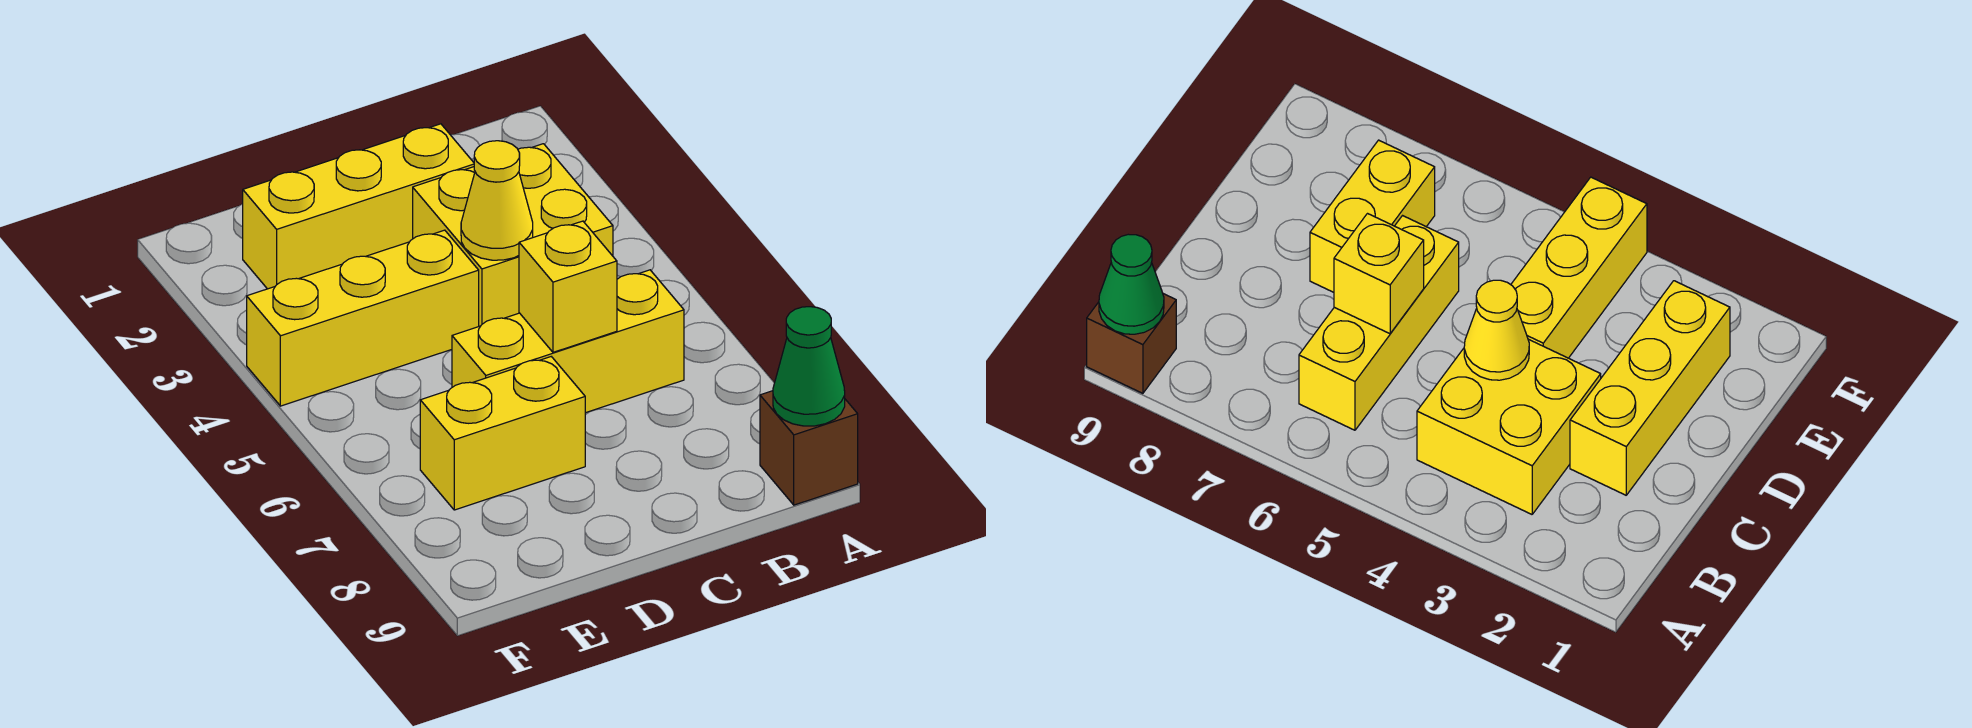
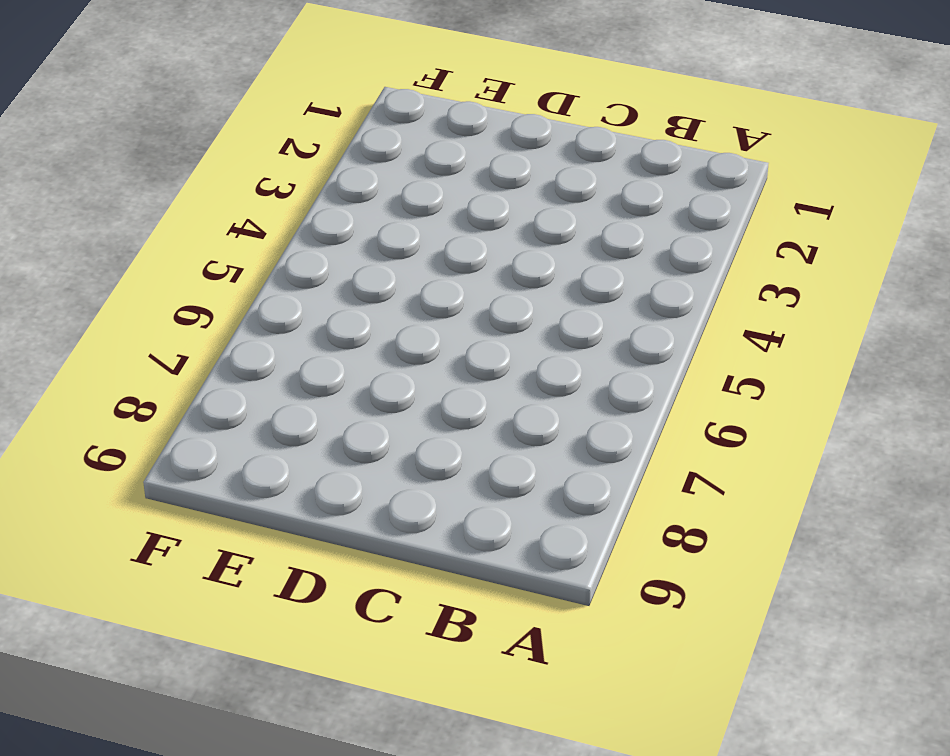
none -> brown 1x1 brick [760,391,858,505]
none -> yellow 2x2 brick [413,144,613,326]

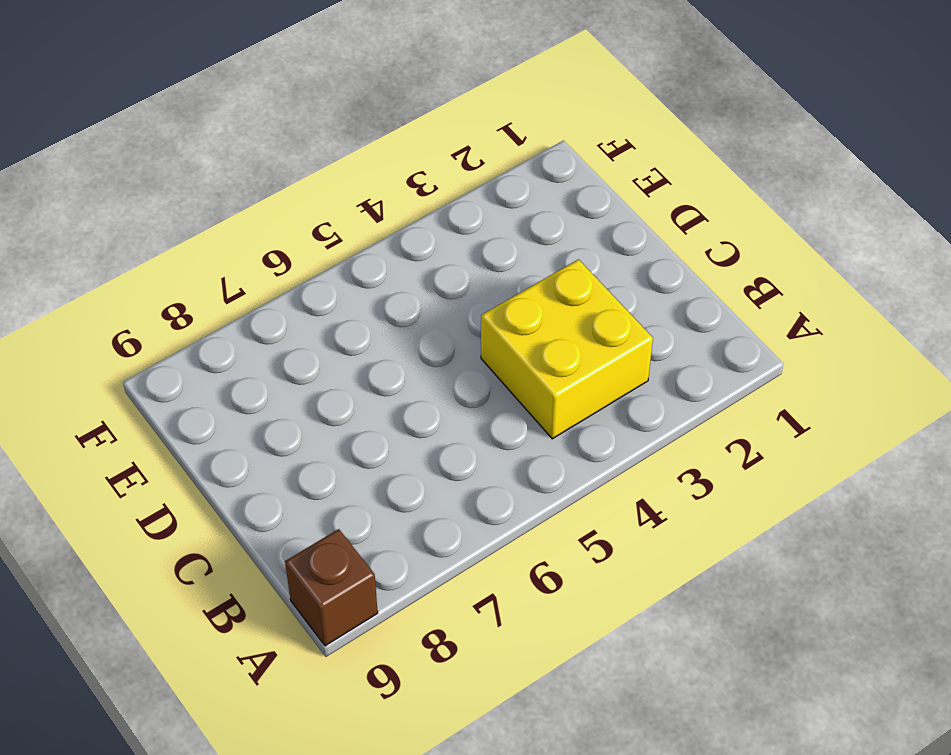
none -> yellow 1x3 brick [452,270,684,413]
none -> yellow 1x3 brick [243,124,474,289]

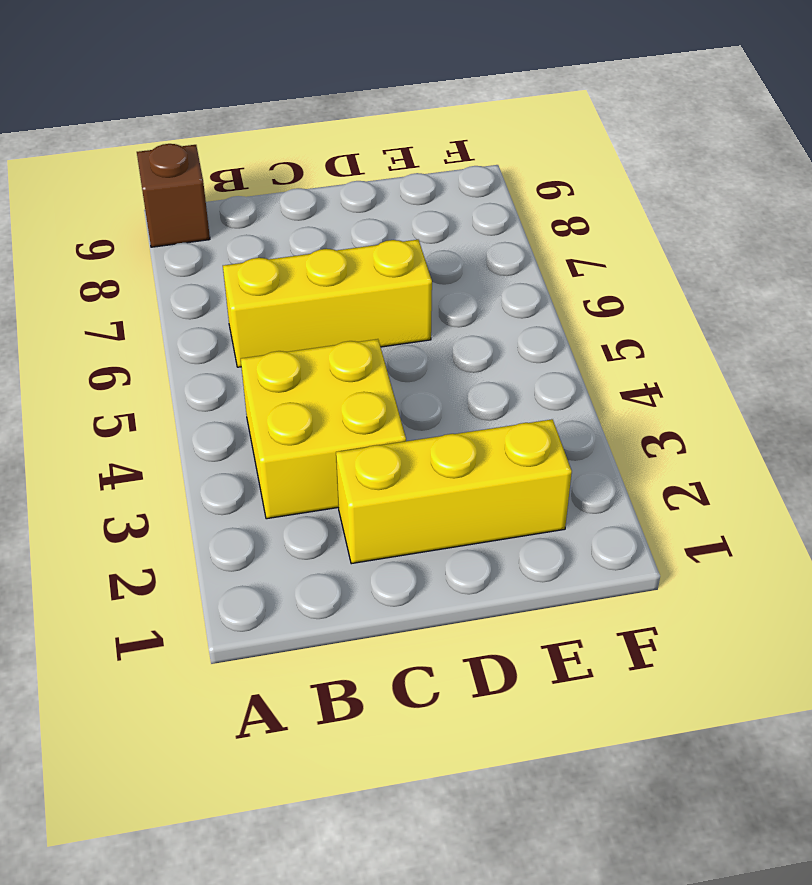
none -> yellow 1x3 brick [247,230,479,406]
none -> yellow 1x2 brick [420,357,585,510]

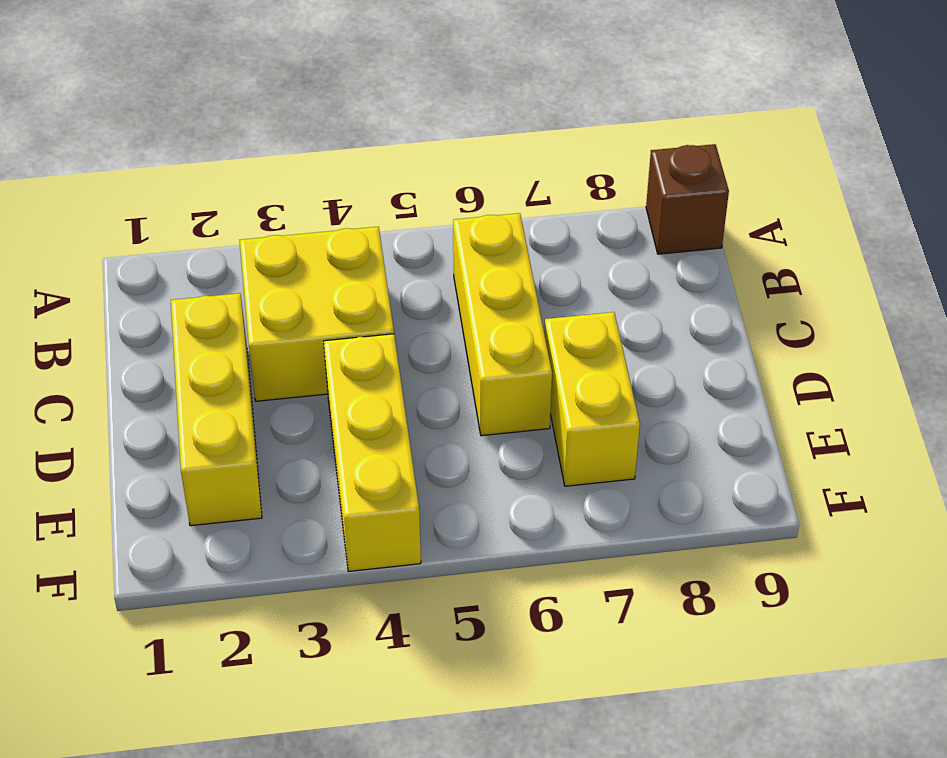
none -> green 1x1 cone [773,307,845,426]
none -> yellow 1x1 cone [461,141,533,260]

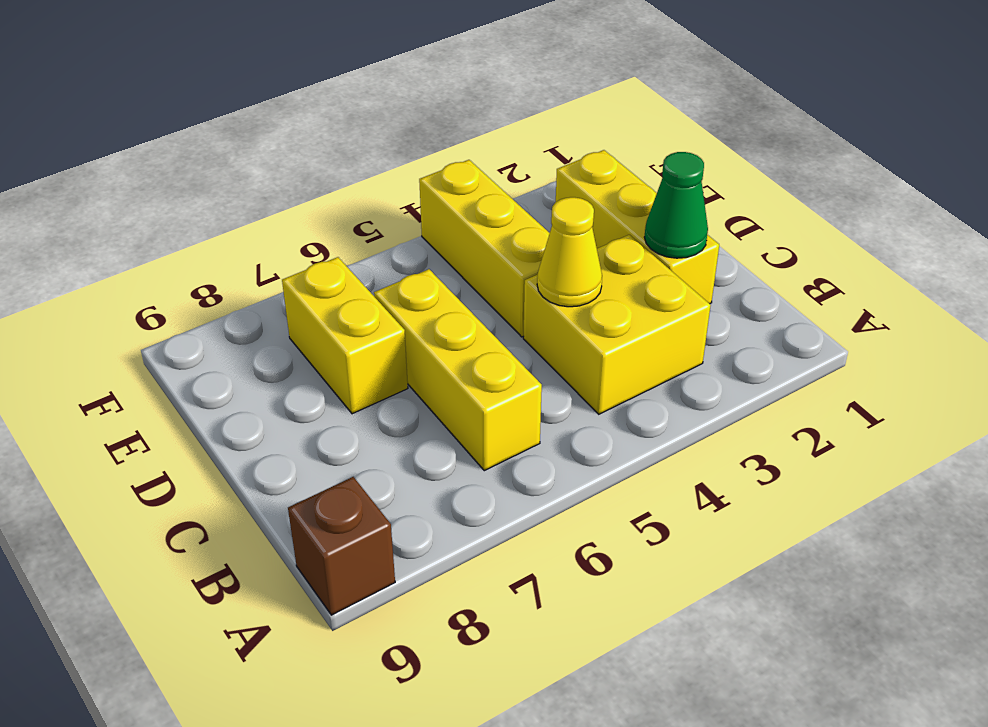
green 1x1 cone [644,152,708,258] -> green 1x1 cone moved to [773,307,845,426]
none -> yellow 1x1 brick [519,221,617,352]

